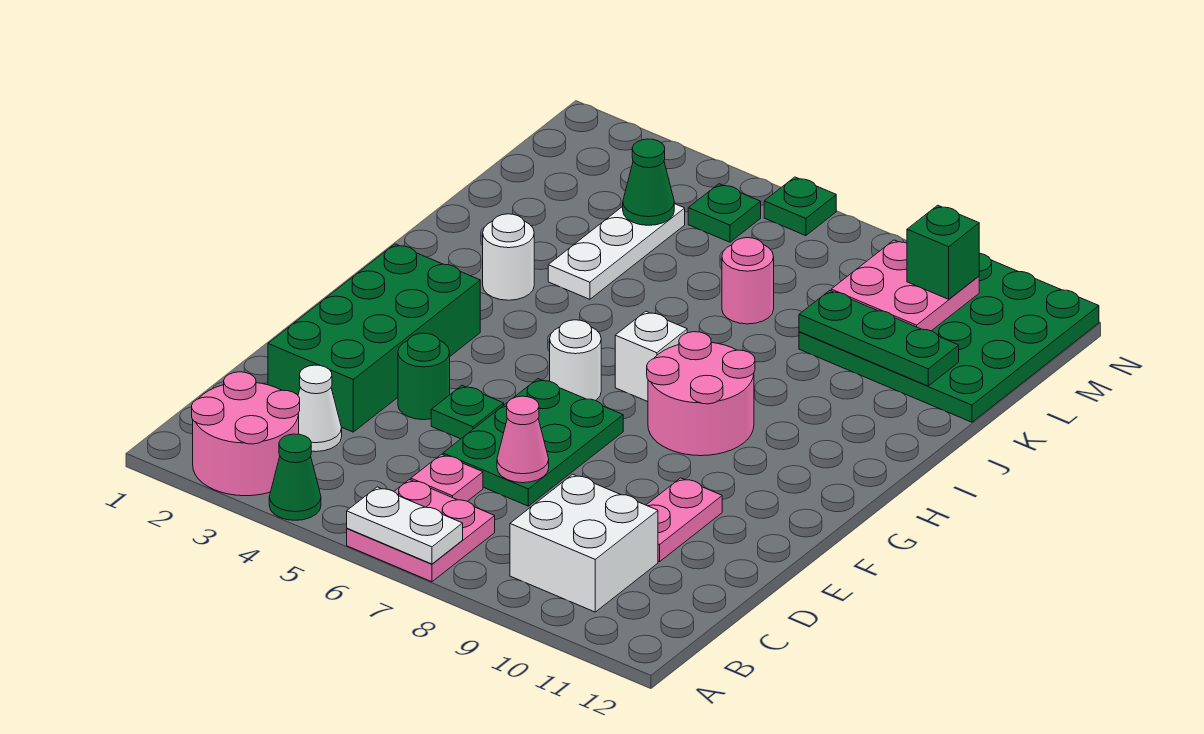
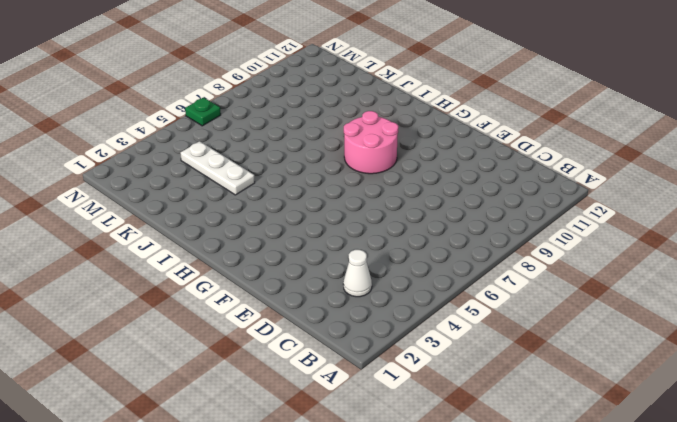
none -> pink 2x2 round brick [192,372,300,496]
none -> green 1x1 cone [269,434,321,520]
none -> pink 2x2 plate [347,480,495,582]

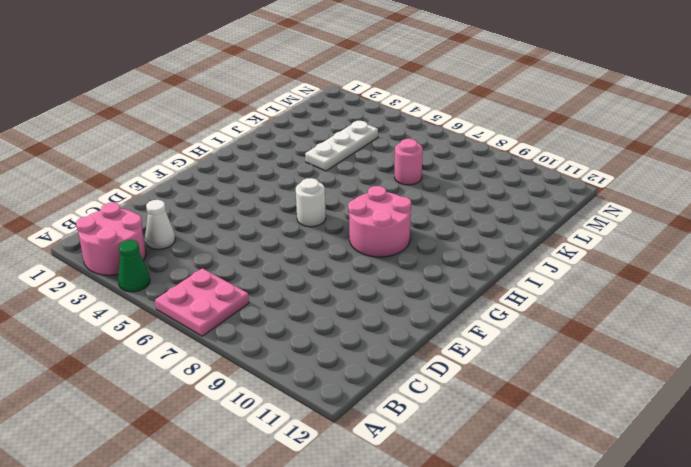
none -> white 2x2 brick [510,474,658,612]
none -> pink 1x1 plate [411,454,483,501]
none -> green 2x4 brick [268,244,480,432]

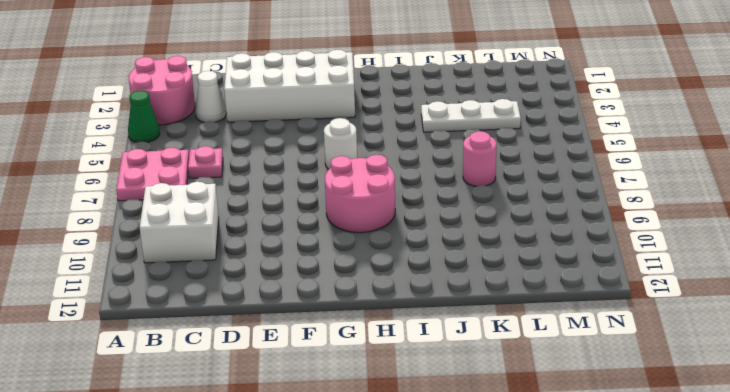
white 2x4 brick [224,50,355,122] -> green 2x4 brick [268,244,480,432]
none -> green 2x3 plate [443,379,623,506]
none -> pink 1x2 plate [647,478,722,562]
none -> green 1x1 round brick [398,333,450,420]

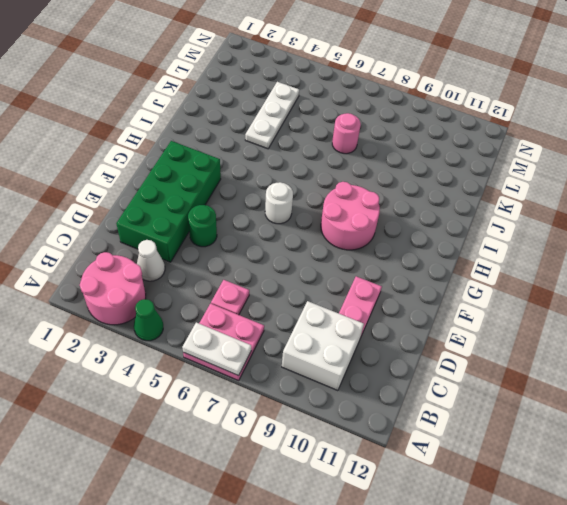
none -> green 2x3 plate [443,379,623,506]
none -> green 1x1 plate [431,386,504,439]
none -> white 1x1 brick [615,311,687,402]

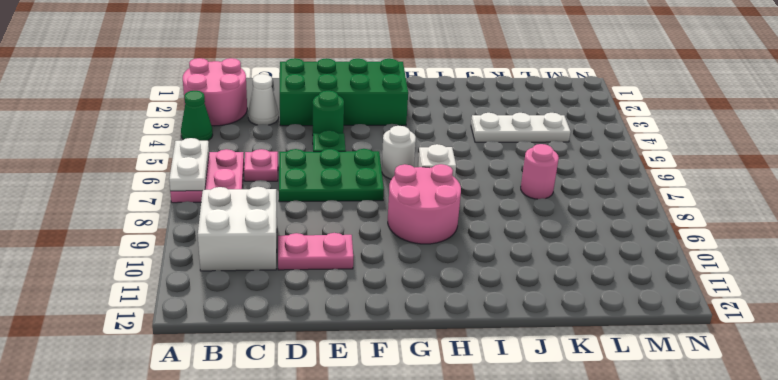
none -> white 1x1 round brick [483,214,534,300]
none -> green 4x4 plate [799,253,1099,422]
none -> green 1x1 plate [688,184,761,242]

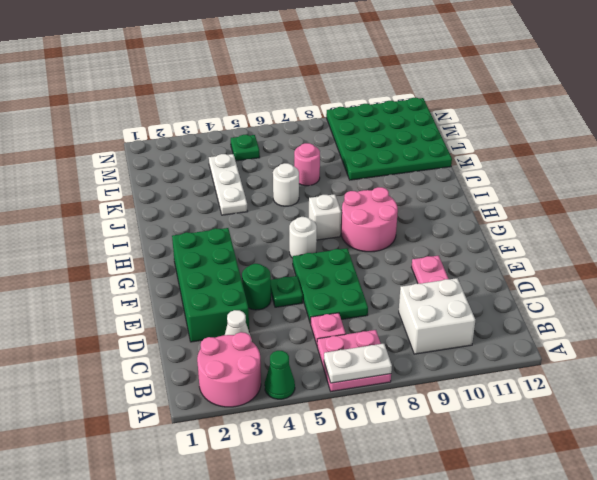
white 1x1 round brick [273,163,299,206] -> white 1x1 round brick moved to [483,214,534,300]
none -> green 1x1 plate [764,177,836,236]
none -> pink 1x1 cone [497,396,549,483]
none -> green 1x3 plate [799,290,959,386]

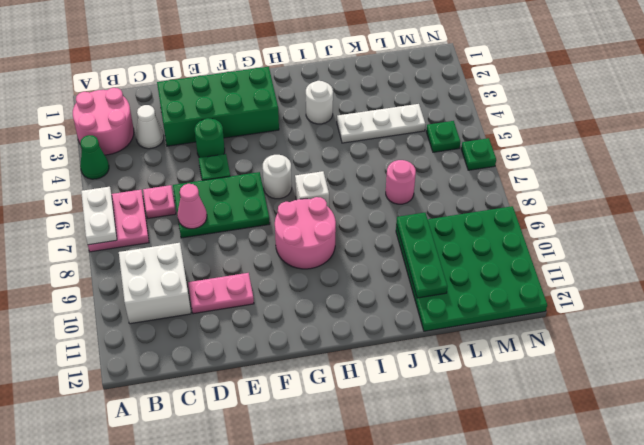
none -> green 1x1 cone [623,139,674,225]
none -> pink 2x2 plate [831,240,979,331]
none -> green 1x1 brick [907,205,979,299]

